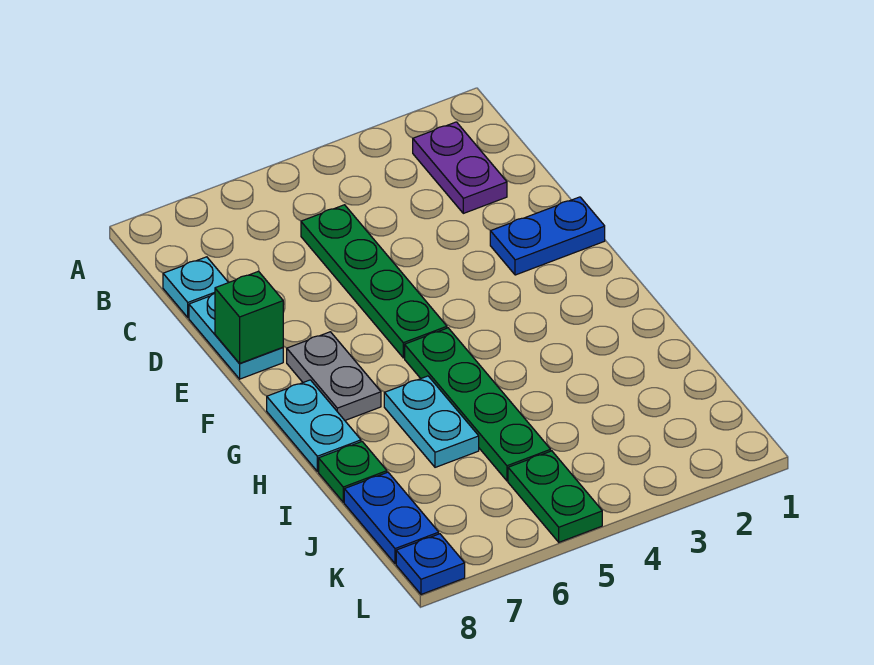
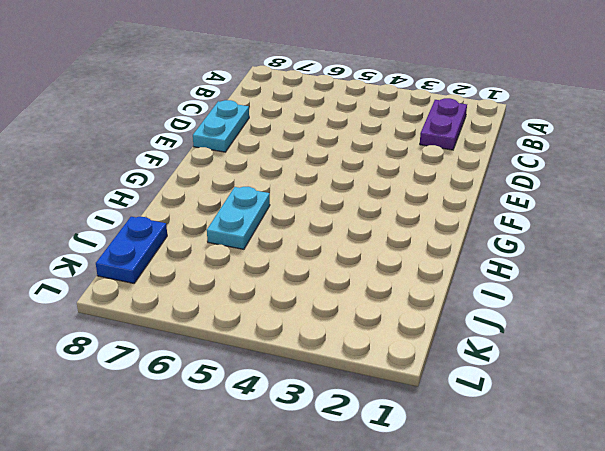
none -> green 1x4 plate [301,205,447,358]
none -> cyan 1x1 plate [163,257,228,317]
none -> blue 1x2 plate [490,197,605,275]

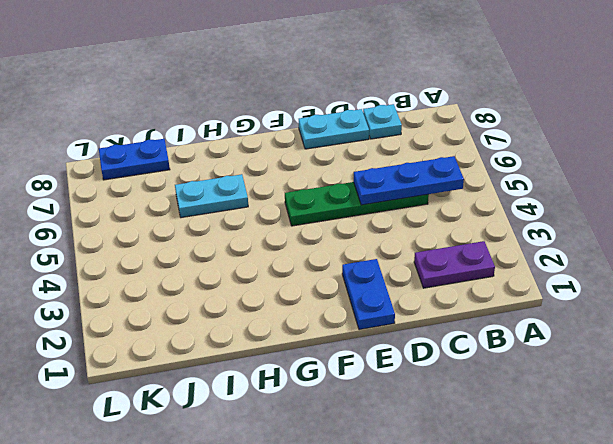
blue 1x3 plate [353,156,464,205] -> none
none -> grey 1x2 plate [287,332,381,420]
none -> green 1x4 plate [405,328,551,481]
none -> cyan 1x2 plate [267,380,361,471]

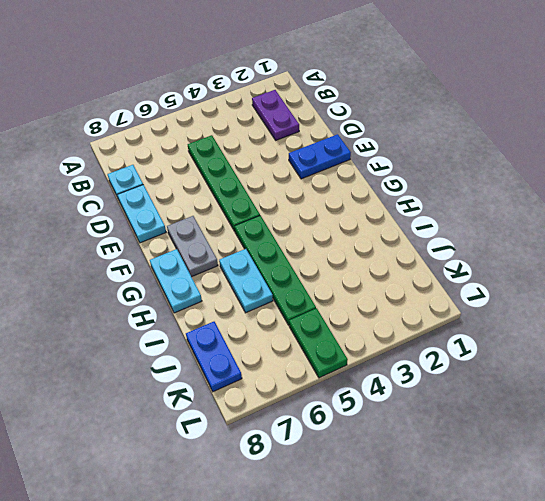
none -> green 1x1 plate [319,442,387,502]
none -> blue 1x1 plate [396,534,465,594]
none -> green 1x1 brick [215,271,283,363]

